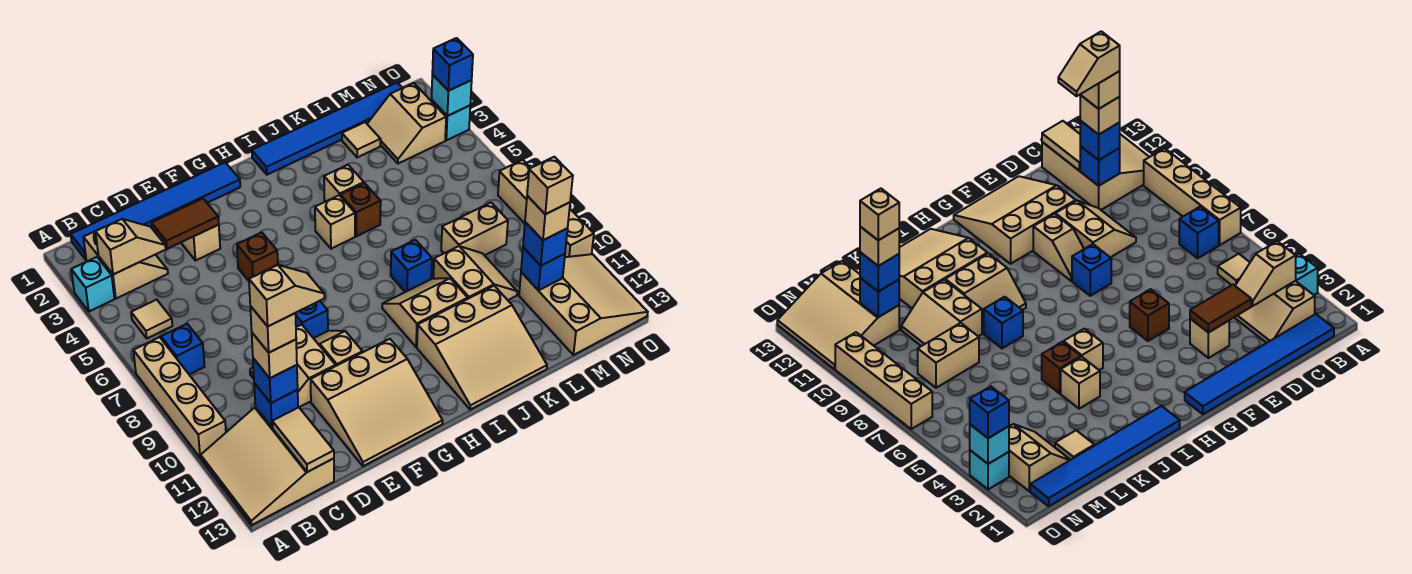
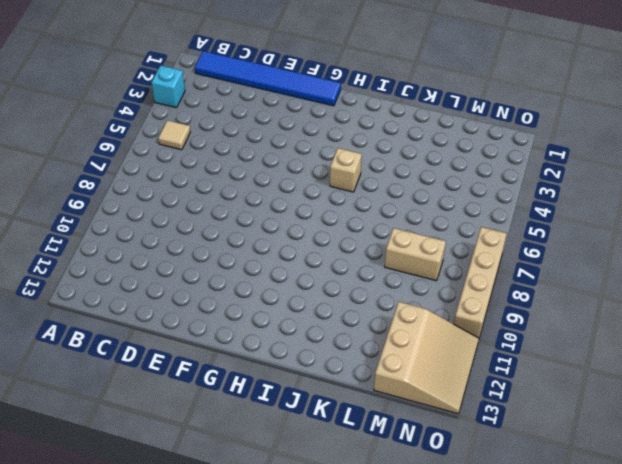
none -> tan 1x4 brick [133,337,226,458]
none -> tan 3x3 slope [201,407,334,525]
none -> tan 2x2 slope [83,231,168,299]
none -> blue 1x1 brick [161,324,205,374]

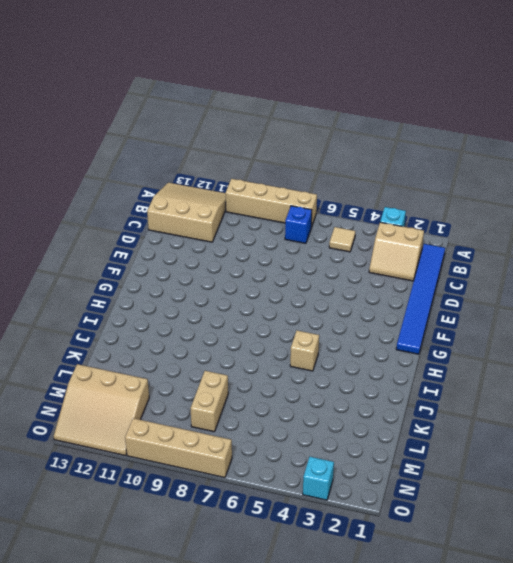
none -> tan 2x2 slope [250,325,336,407]
none -> tan 1x1 brick [181,225,220,261]
none -> tan 3x3 slope [311,339,443,466]
none -> brown 1x1 brick [237,232,278,281]

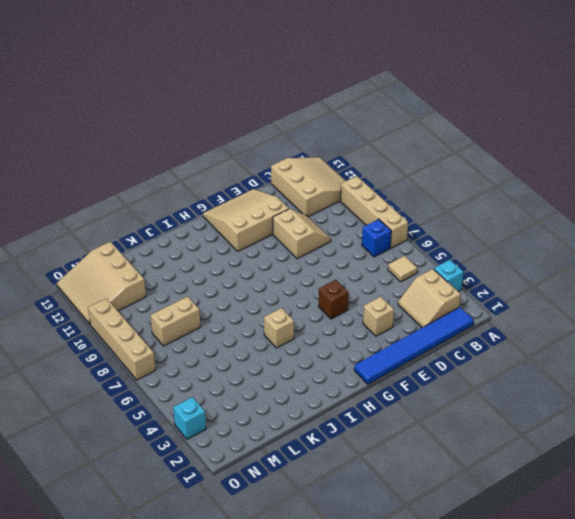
none -> blue 1x1 brick [296,301,328,338]
none -> tan 1x2 slope [314,331,362,366]
none -> blue 1x6 tile [252,83,402,175]
none -> tan 2x2 slope [382,278,468,347]

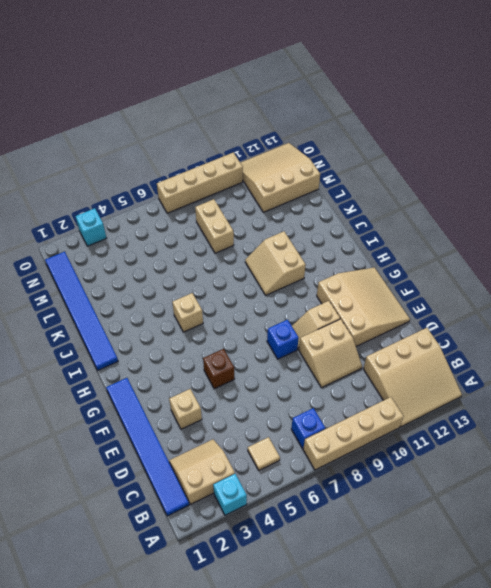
none -> tan 3x3 slope [417,286,547,410]
none -> tan 1x1 brick [324,165,364,202]
none -> brown 1x1 brick [341,183,381,236]
none -> blue 1x1 brick [391,240,432,292]

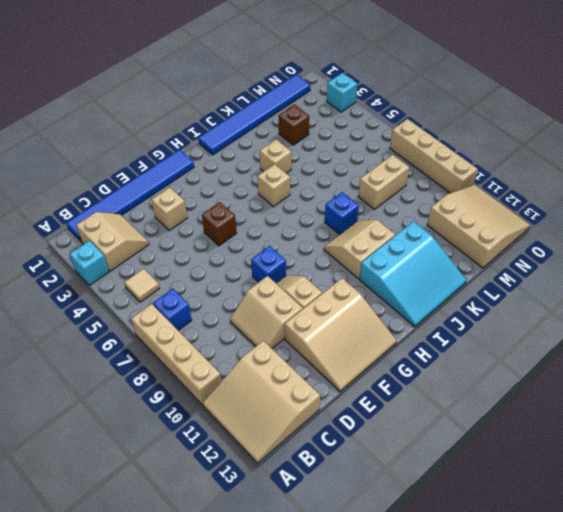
cyan 3x3 slope [359,221,466,327] -> tan 3x3 slope [417,286,547,410]
brown 1x1 brick [279,105,309,145] -> brown 1x1 brick moved to [341,183,381,236]
none -> tan 2x2 slope [433,246,517,300]
none -> tan 1x1 tile [342,122,381,158]
none -> tan 2x2 slope [367,83,446,164]
none -> tan 1x2 slope [96,219,166,274]

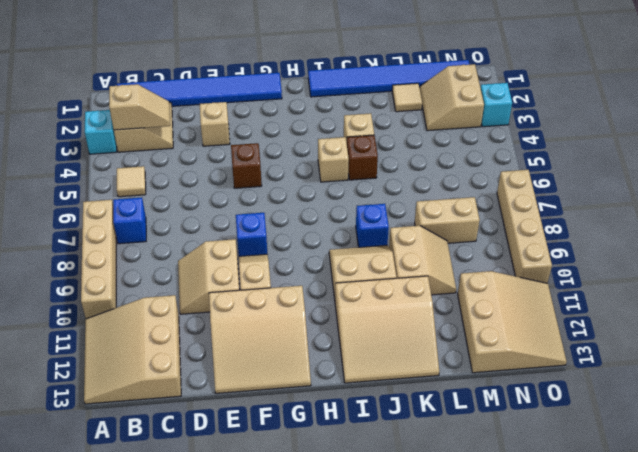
none -> blue 1x1 brick [254,383,298,427]
none -> tan 1x2 tile [272,407,334,472]
none -> brown 1x2 tile [152,199,219,249]
none -> blue 1x1 brick [521,247,565,290]

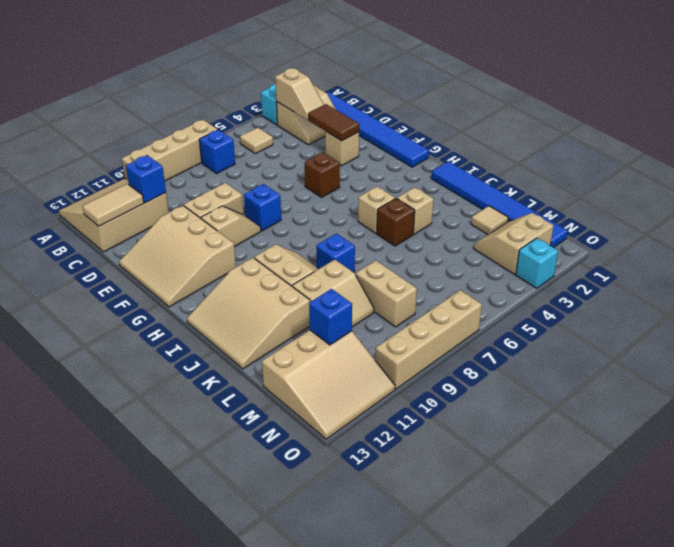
none -> cyan 1x1 brick [432,75,472,116]
none -> blue 1x1 brick [253,358,298,403]
none -> blue 1x1 brick [523,222,568,266]
none -> blue 1x1 brick [432,38,473,91]

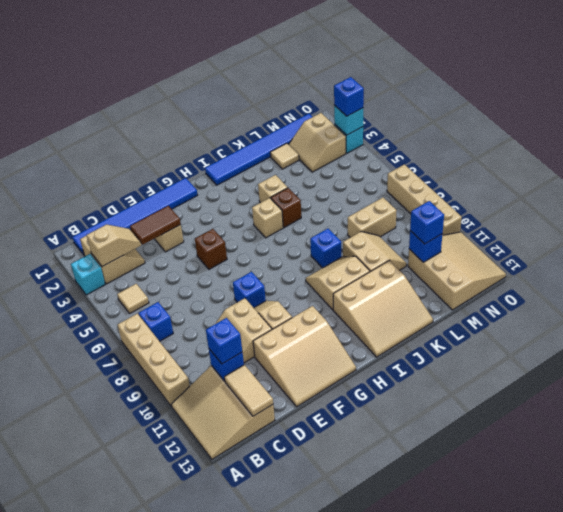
none -> tan 1x1 brick [252,333,297,378]
none -> tan 1x1 brick [525,196,570,240]
none -> tan 1x1 brick [250,306,296,353]
none -> tan 1x1 brick [527,157,573,214]

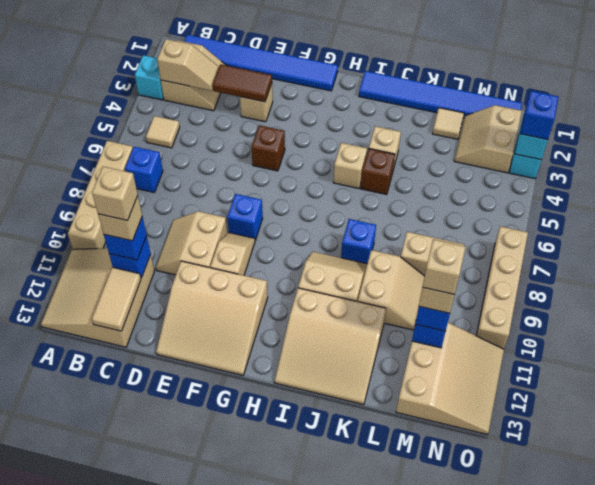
none -> tan 1x2 slope [249,265,324,326]

